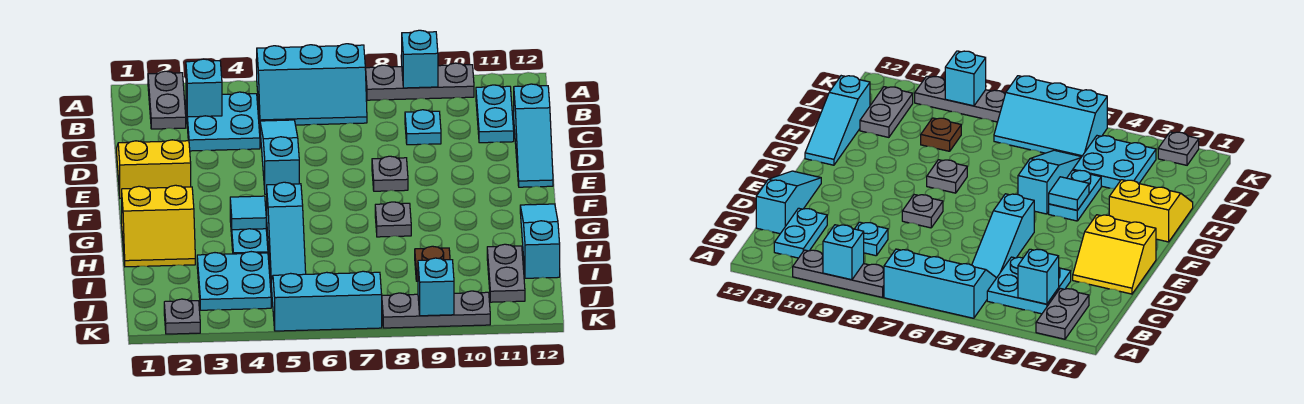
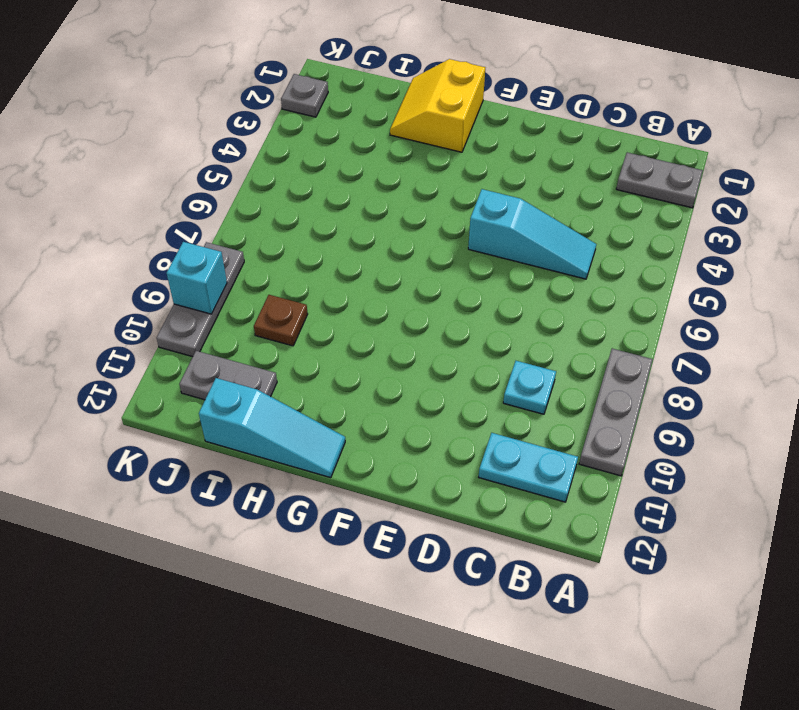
none -> cyan 2x3 slope [257,44,367,125]
none -> cyan 2x2 plate [186,92,260,151]
none -> cyan 1x3 slope [514,84,553,187]

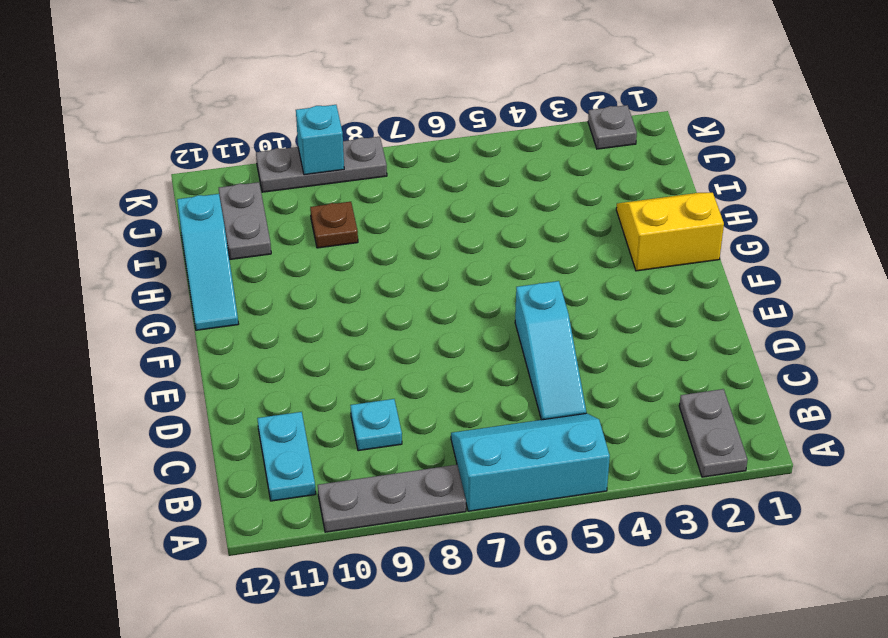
none -> cyan 2x2 plate [186,92,260,151]
none -> cyan 1x3 slope [514,84,553,187]
none -> yellow 2x2 slope [117,140,191,198]

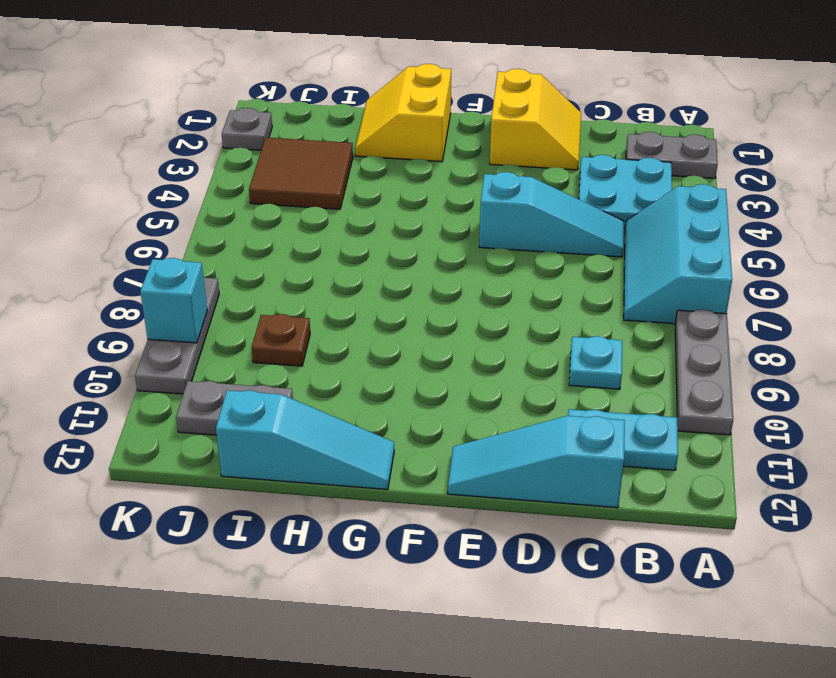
brown 2x2 tile [249,138,353,209] -> cyan 2x2 plate [197,252,271,310]
none -> grey 1x1 plate [372,156,408,191]
none -> cyan 1x2 plate [230,212,268,254]
none -> cyan 1x3 slope [267,182,306,279]

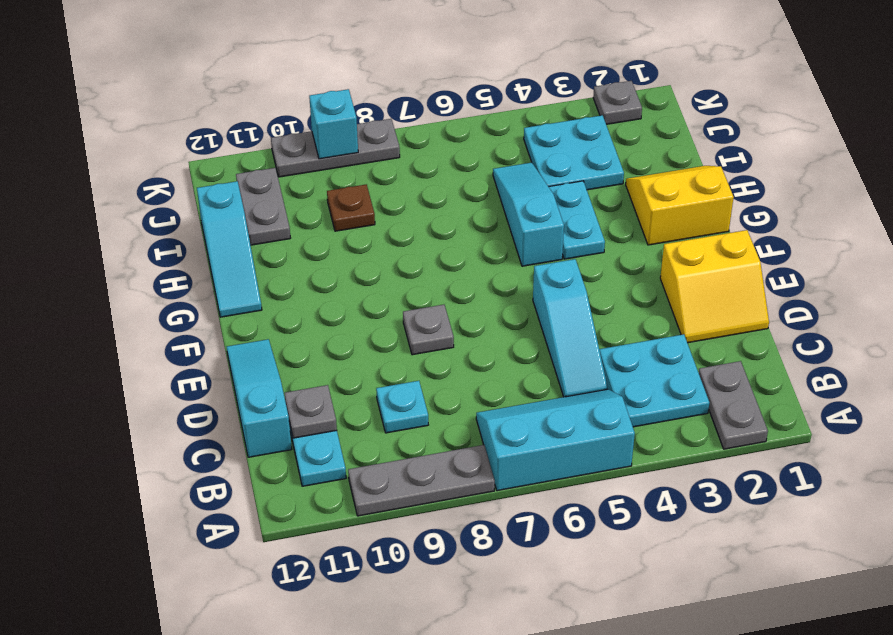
grey 1x1 plate [285,385,337,438] -> grey 1x1 plate moved to [375,202,411,237]
none -> cyan 2x3 slope [271,271,382,331]
none -> cyan 1x1 brick [402,30,438,88]
none -> cyan 1x1 brick [186,59,222,117]

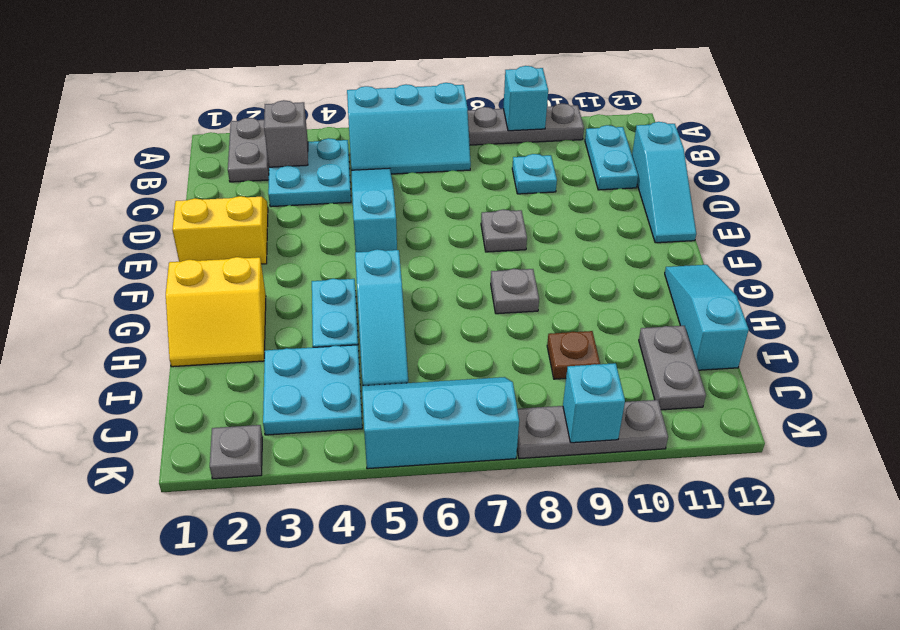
grey 1x1 brick [264,100,308,167] -> cyan 1x1 brick [186,59,222,117]
none -> cyan 1x1 tile [230,196,266,230]

